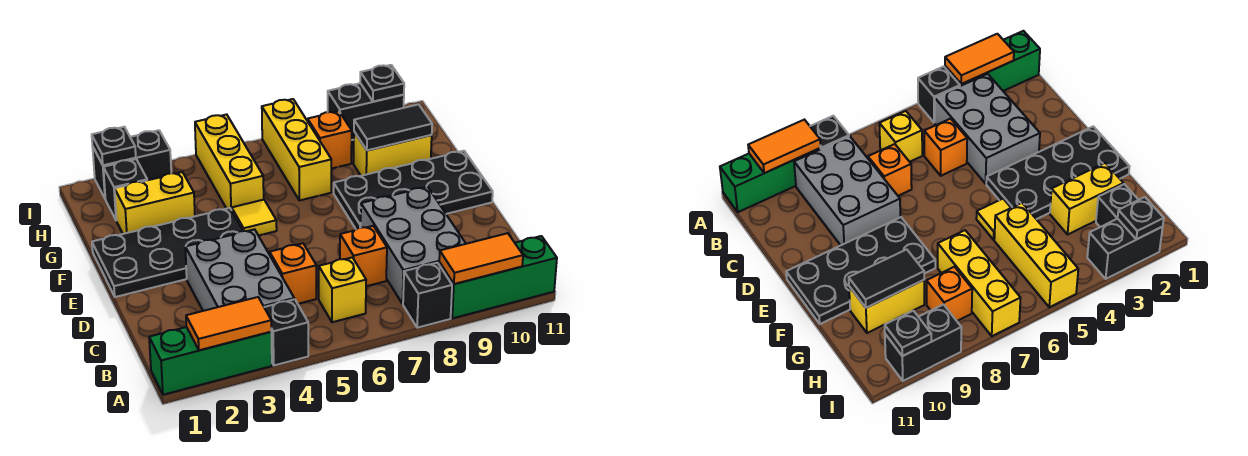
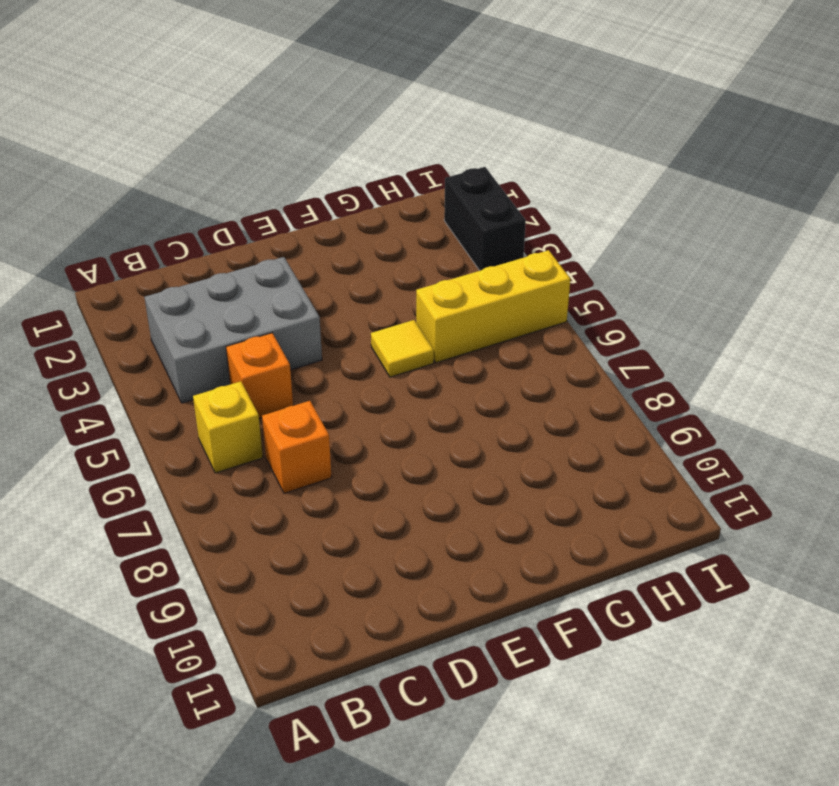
none -> green 1x3 brick [149,327,272,395]
none -> black 1x1 brick [264,299,308,365]
none -> black 1x1 brick [403,263,452,328]

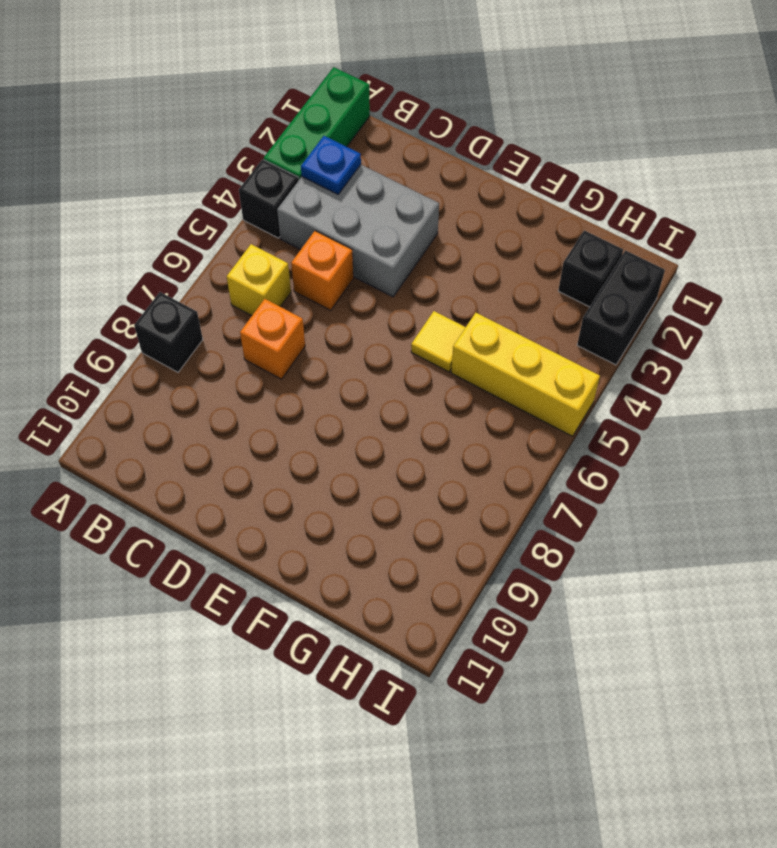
blue 1x1 plate [301,136,361,194] -> none
none -> green 1x3 brick [439,236,557,318]
none -> grey 2x3 brick [361,187,466,304]
none -> black 2x4 plate [92,208,243,297]

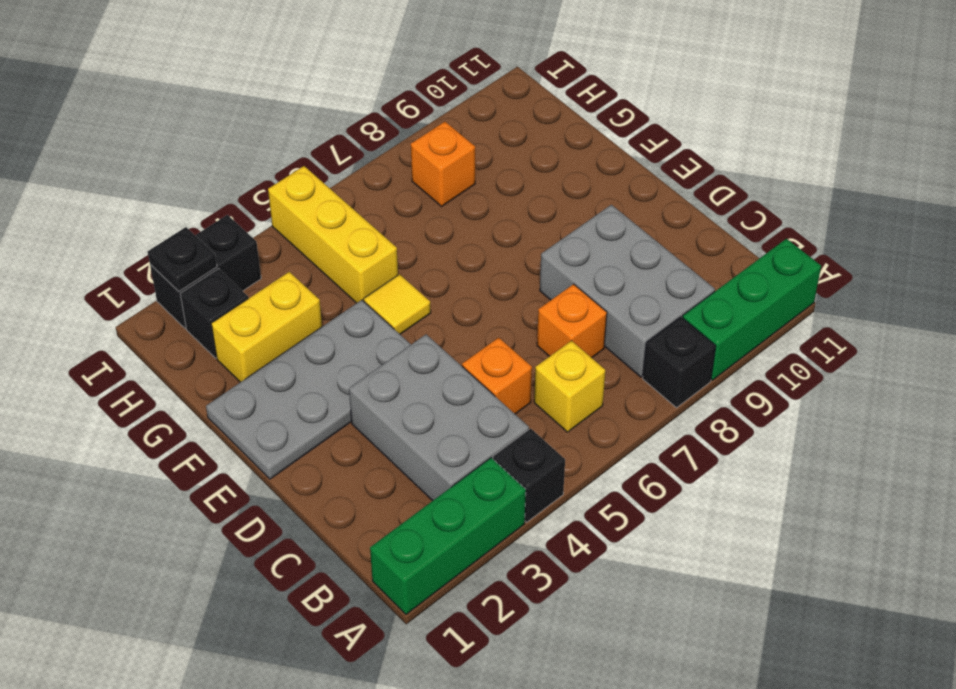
grey 2x4 plate [206,300,411,479] -> black 2x4 plate [92,208,243,297]
none -> black 2x4 plate [334,151,493,229]
none -> yellow 1x3 brick [262,99,331,200]
none -> yellow 1x2 brick [353,132,432,176]

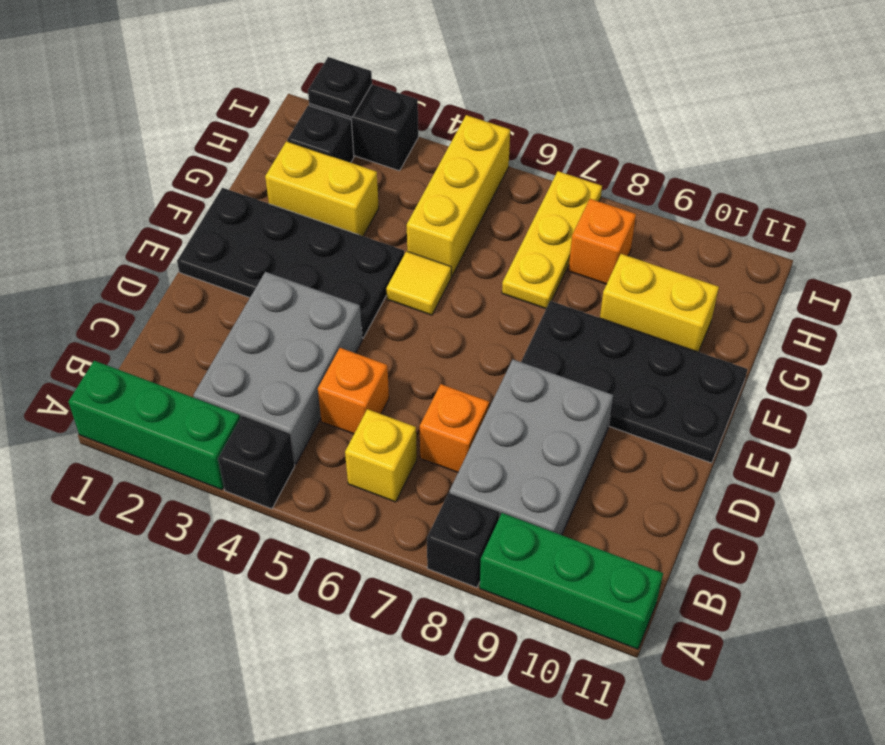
yellow 1x3 plate [502,171,602,309] -> yellow 1x3 brick [262,99,331,200]
none -> black 1x2 brick [328,83,404,140]
none -> orange 1x2 tile [186,297,271,350]
none -> orange 1x2 tile [439,233,523,284]

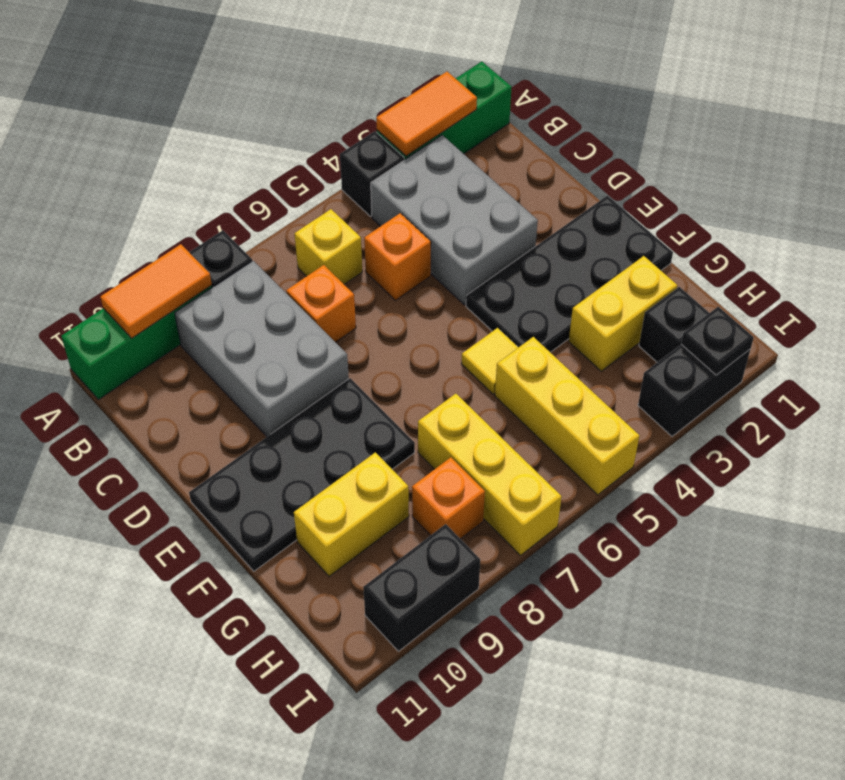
none -> black 1x2 tile [354,104,432,150]
none -> black 1x1 plate [360,65,404,102]

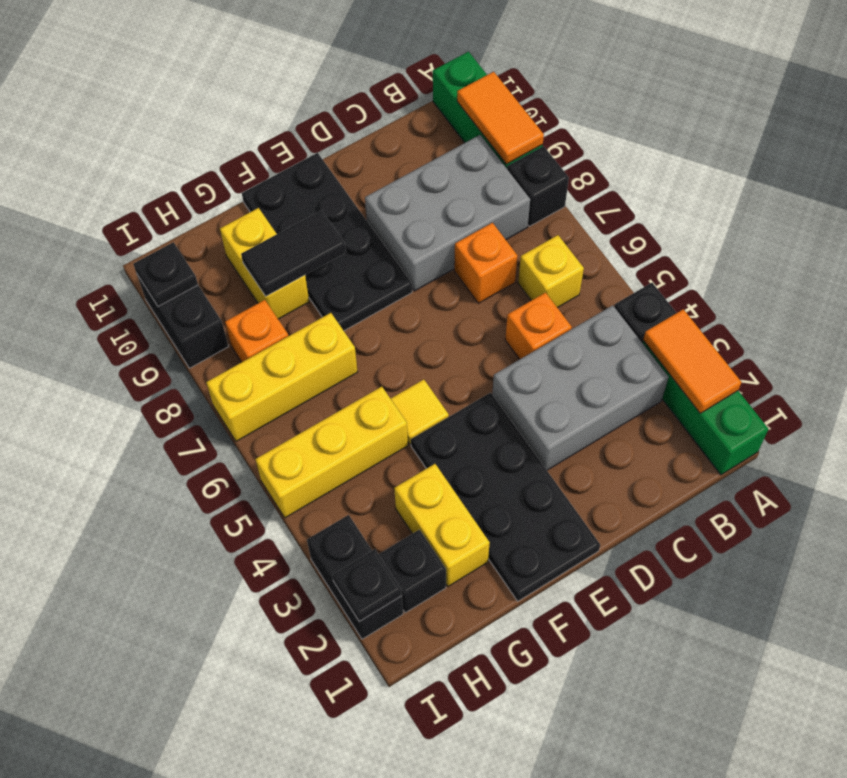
black 1x2 tile [241,210,346,296] -> black 1x2 tile turned to [354,104,432,150]

